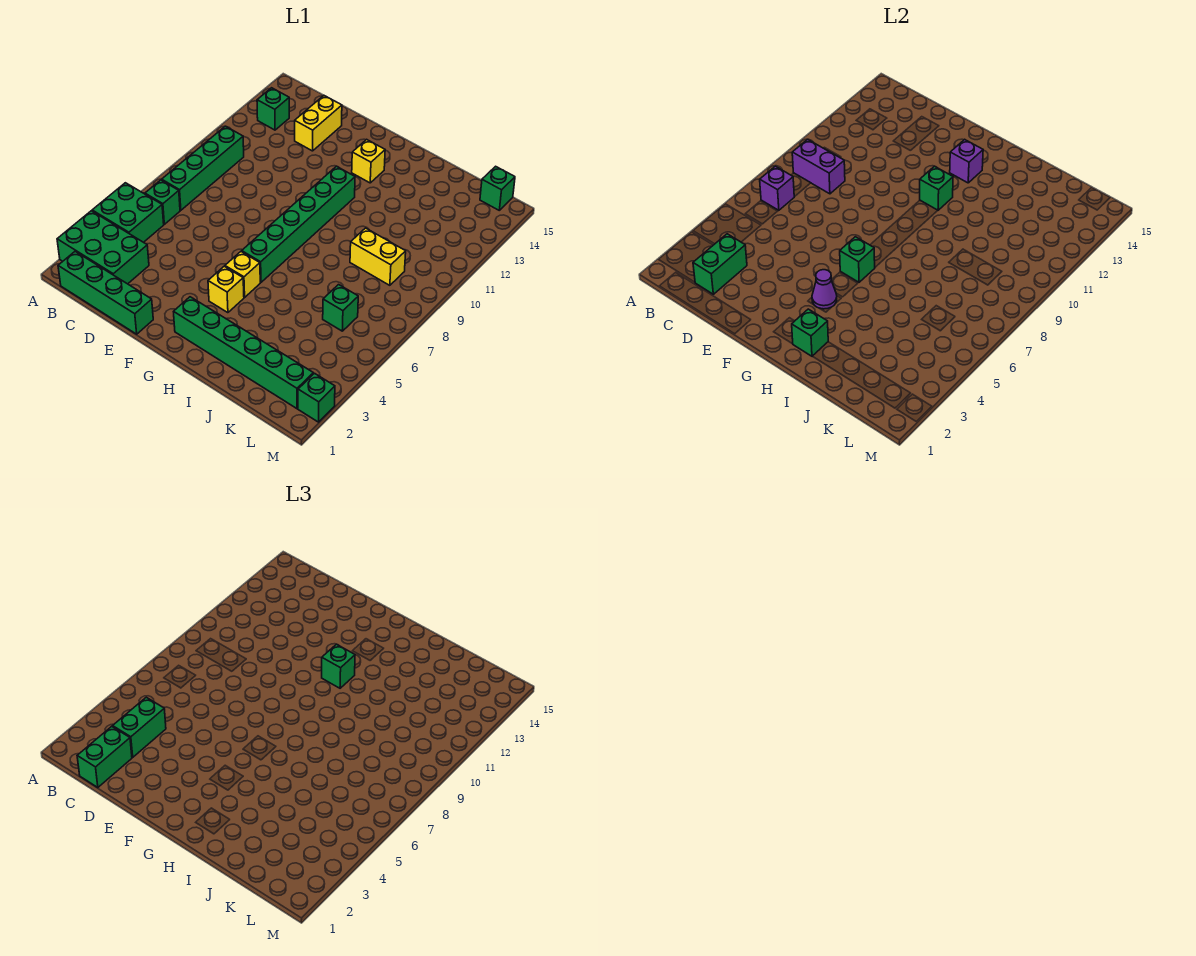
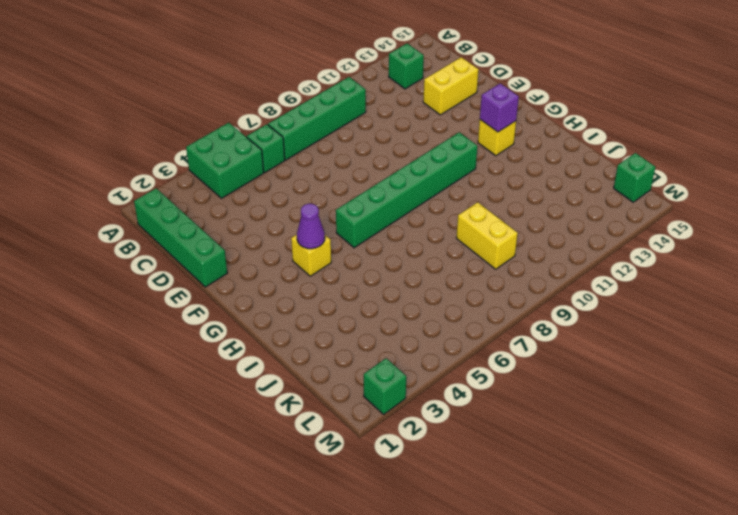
none -> green 2x3 brick [57,211,149,284]
none -> green 1x6 brick [174,297,313,409]
none -> yellow 1x1 brick [225,252,260,297]

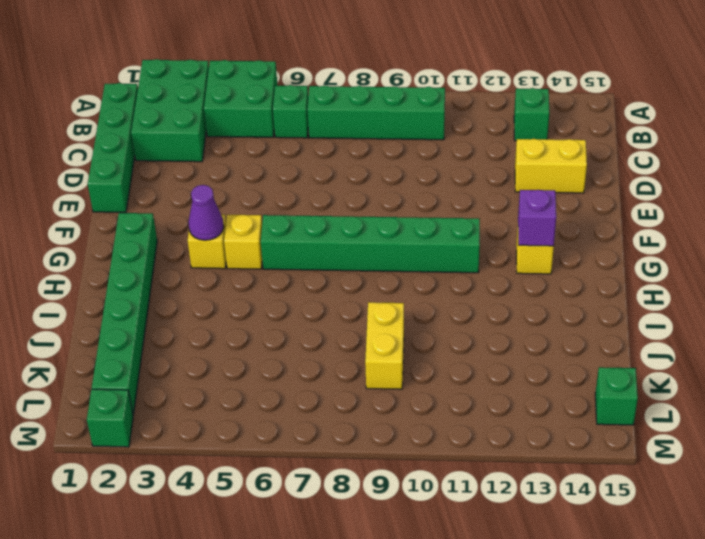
none -> green 1x1 brick [323,285,358,331]
none -> purple 1x1 brick [760,166,794,210]
none -> purple 1x2 brick [792,139,845,194]

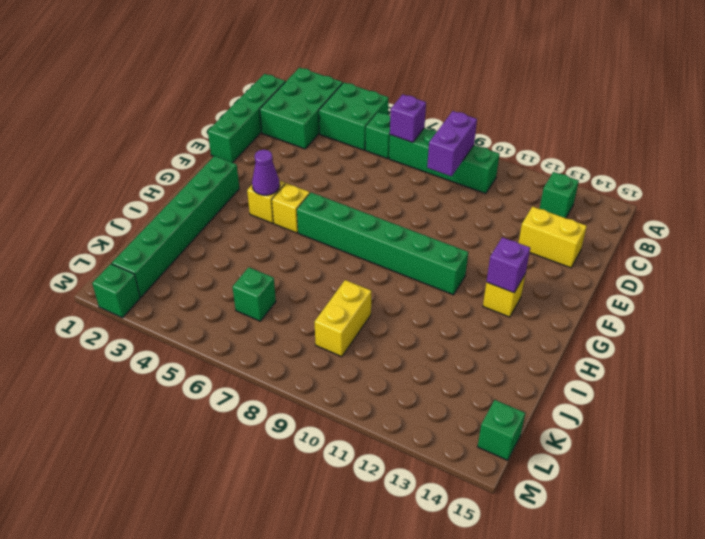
none -> green 1x2 brick [693,234,747,294]
none -> green 1x1 brick [840,237,875,282]
none -> green 1x1 brick [920,166,953,210]

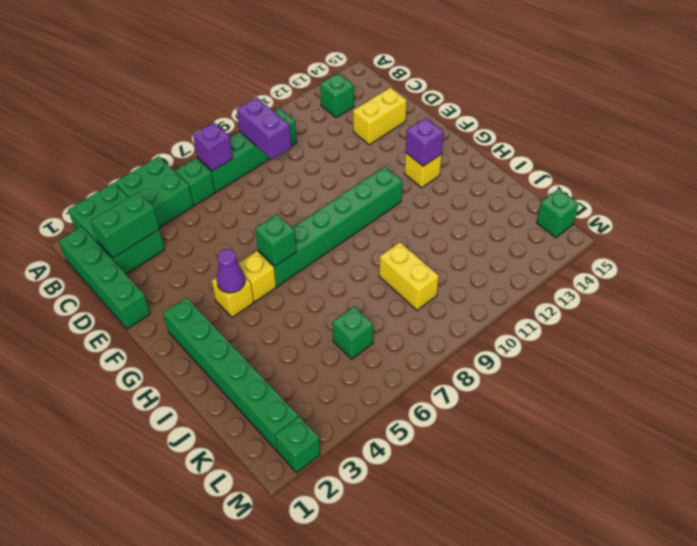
none -> green 1x1 brick [920,166,953,210]
none -> green 1x1 brick [792,309,828,356]
none -> green 1x2 brick [77,726,132,788]

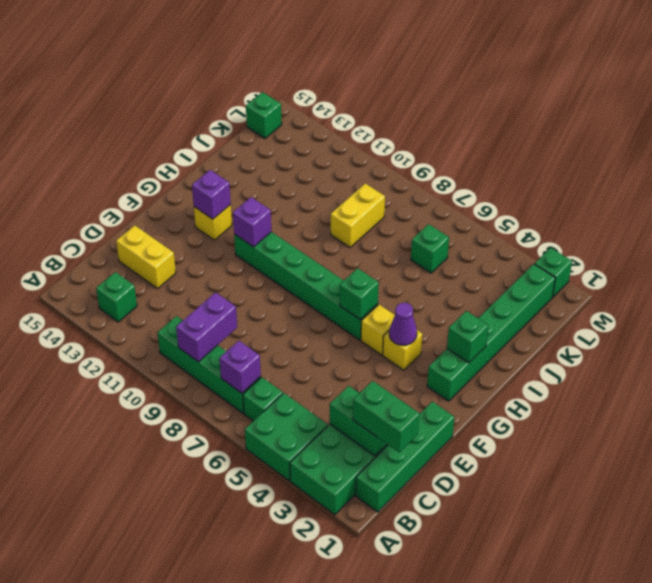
purple 1x1 brick [233,197,271,247] -> green 1x1 brick [920,166,953,210]
none -> green 1x2 brick [113,697,166,757]
none -> green 1x1 brick [322,644,355,688]

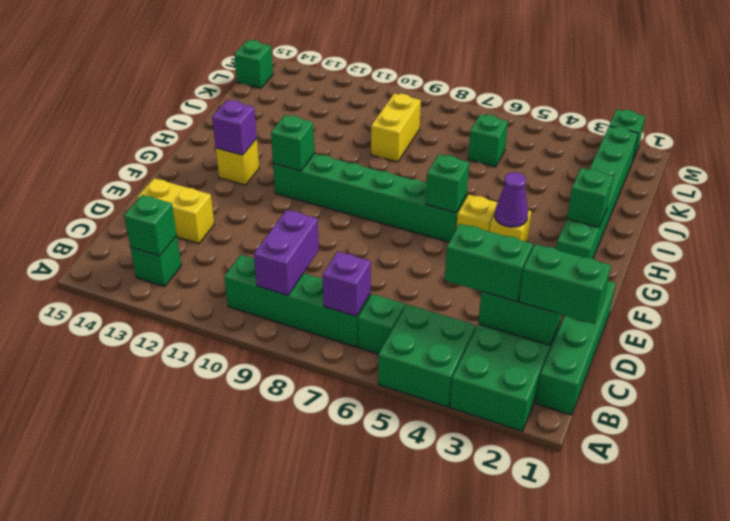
green 1x1 brick [124,195,177,256] -> green 1x1 brick moved to [322,644,355,688]

